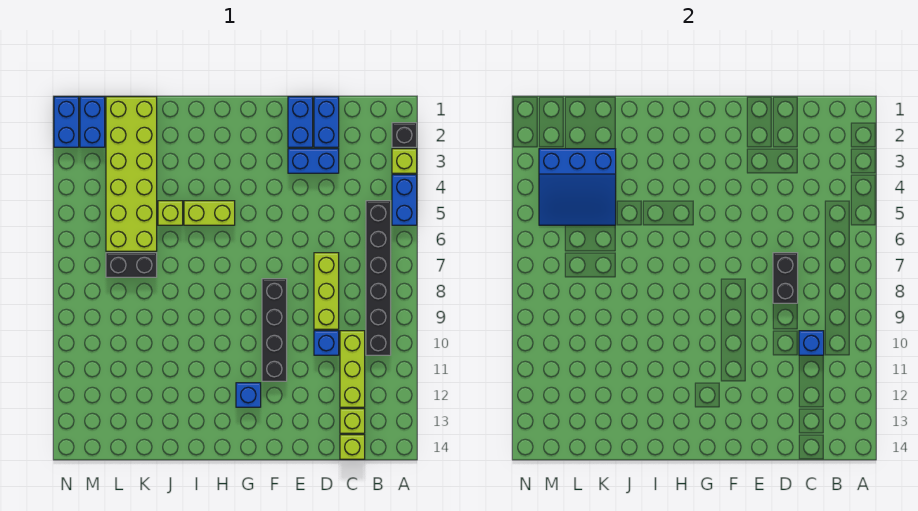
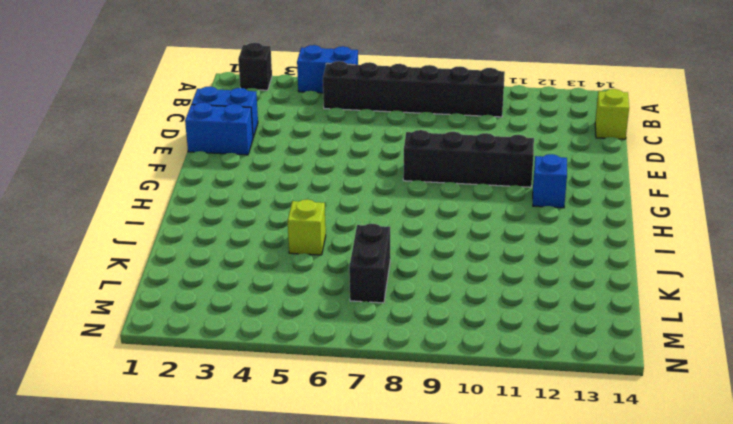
none -> lime 1x1 brick [392,149,417,173]
none -> lime 1x3 brick [340,331,365,407]
none -> lime 1x1 brick [340,409,365,433]

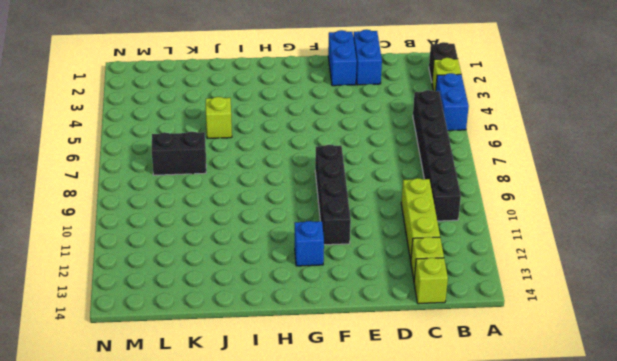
none -> blue 1x2 brick [288,149,339,173]
none -> lime 1x3 brick [314,253,339,329]
none -> blue 1x1 brick [314,331,339,355]

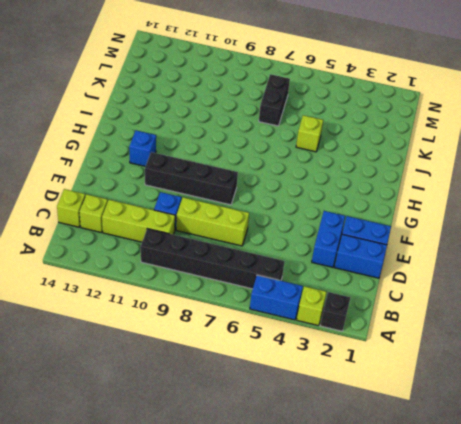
none -> lime 1x2 brick [184,201,235,225]
none -> lime 2x6 brick [106,97,157,251]
none -> blue 1x2 brick [80,97,105,147]

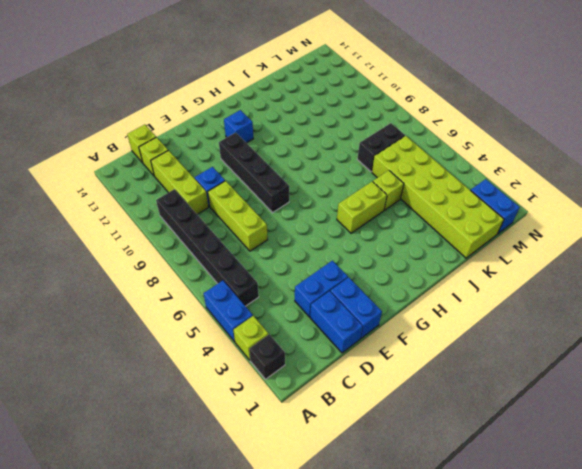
none -> blue 1x2 brick [54,97,79,147]
none -> blue 1x1 brick [799,331,824,355]
none -> black 1x2 brick [773,253,798,303]

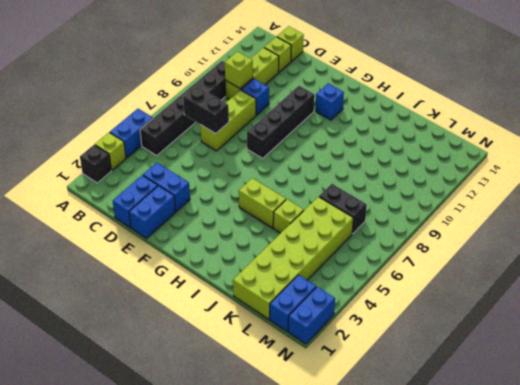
black 1x2 brick [183,86,229,134] -> black 1x2 brick turned to [773,253,798,303]
lime 1x1 brick [225,52,253,89] -> blue 1x1 brick [799,331,824,355]
none -> blue 3x3 slope [539,149,616,225]

